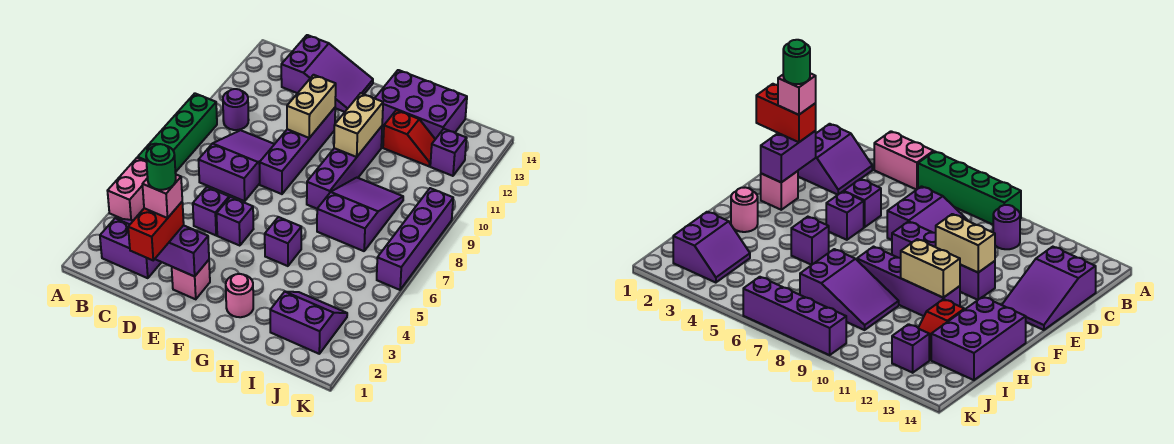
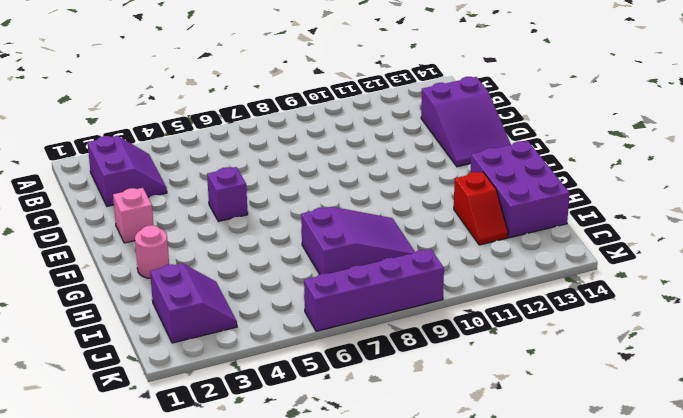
none -> pink 1x2 brick [108,158,148,220]
none -> green 1x4 brick [138,93,217,172]
none -> purple 1x1 round brick [223,89,249,130]

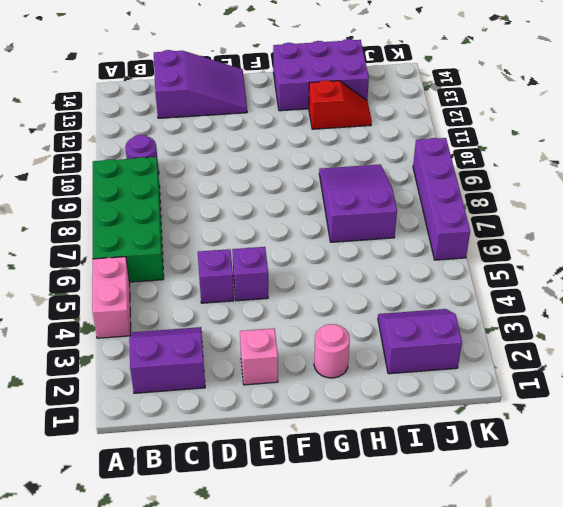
green 2x4 brick [93,157,164,282] -> green 1x4 brick [138,93,217,172]
none -> purple 2x3 slope [199,130,274,201]
none -> purple 1x4 brick [259,108,335,194]
none -> purple 1x1 brick [265,217,301,266]

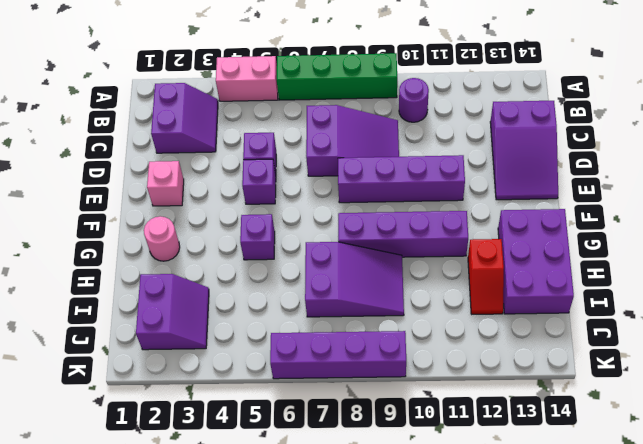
none -> purple 1x1 brick [430,129,467,176]
none -> purple 1x2 brick [155,225,209,276]
none -> tan 1x2 brick [287,75,336,138]

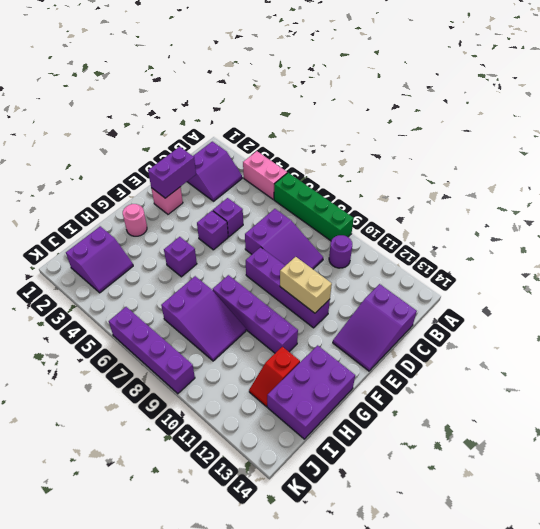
none -> purple 1x1 brick [430,129,467,176]
none -> tan 1x2 brick [334,93,383,157]
none -> red 1x2 brick [128,202,184,260]

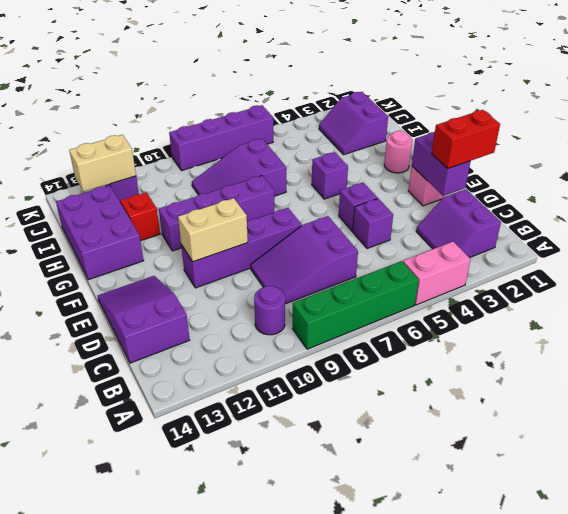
tan 1x2 brick [69,135,136,192] -> tan 1x2 brick moved to [334,93,383,157]
none -> pink 1x1 brick [142,175,182,218]
none -> green 1x1 round brick [146,144,176,190]

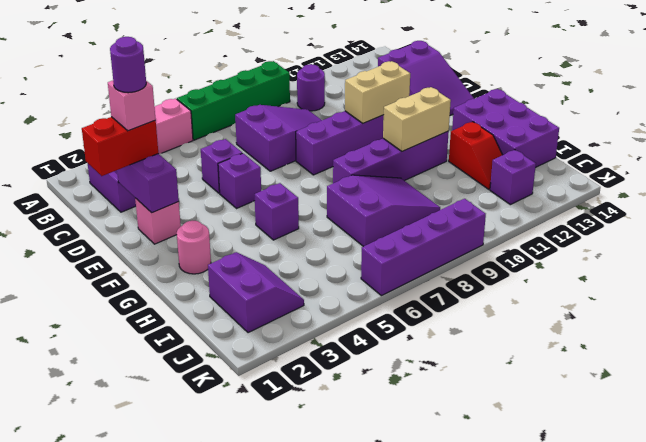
purple 1x1 round brick [110,37,146,93] -> green 1x1 round brick [146,144,176,190]

